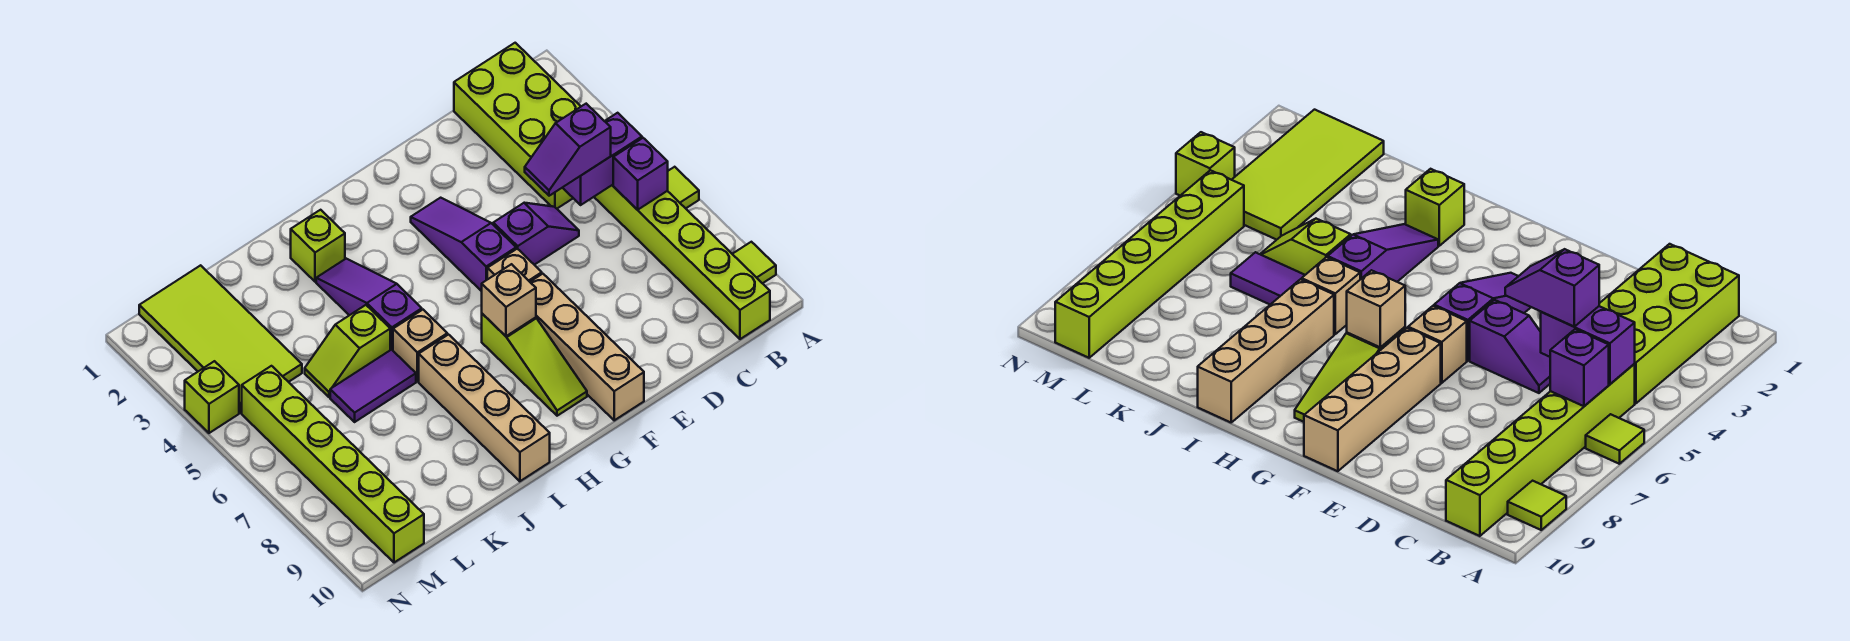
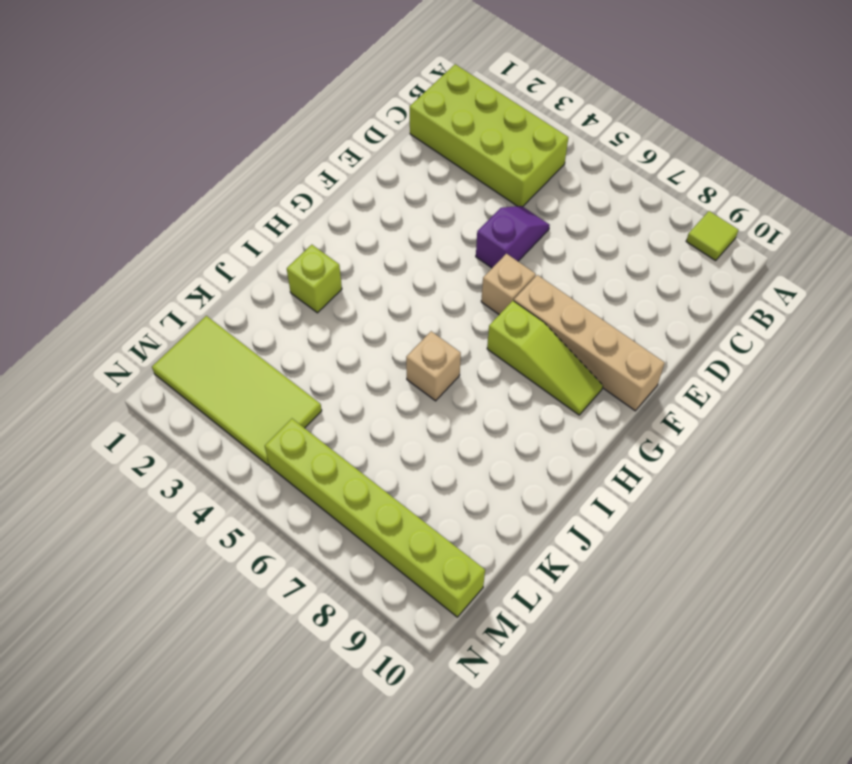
none -> lime 1x1 tile [668,167,699,208]
none -> lime 1x6 brick [594,185,770,339]
none -> purple 1x3 slope [411,198,516,291]

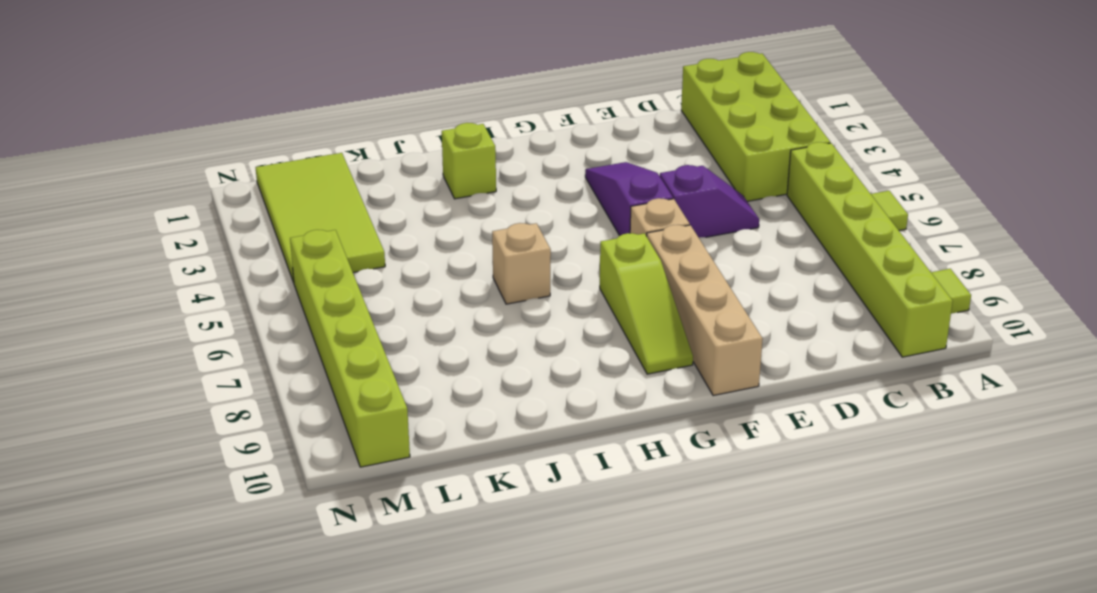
none -> purple 1x3 slope [316,259,422,350]
none -> tan 1x4 brick [419,335,550,481]
none -> lime 1x2 slope [305,305,390,397]

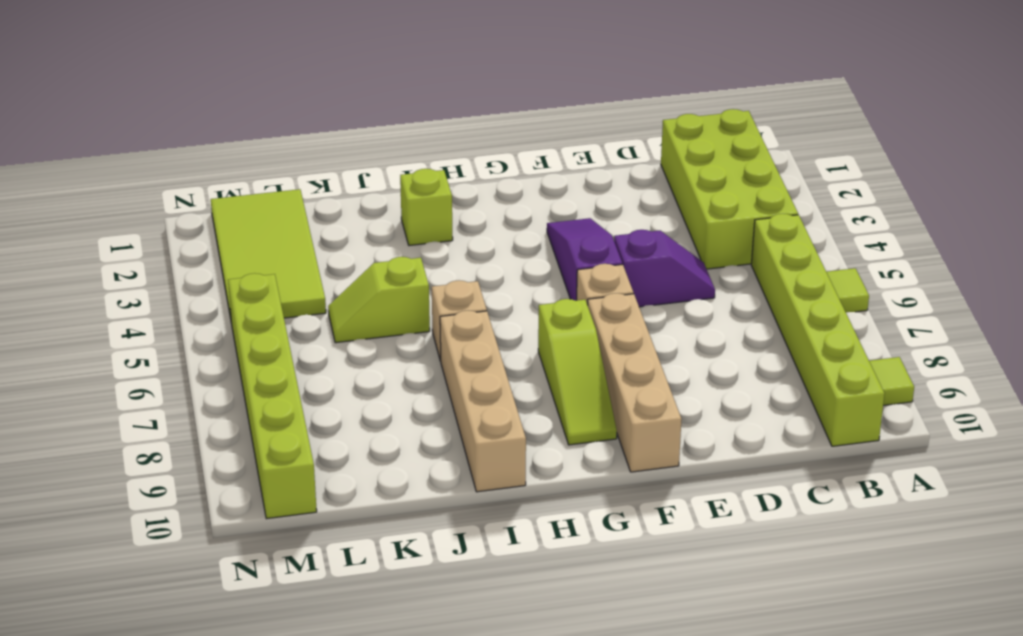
none -> purple 1x3 slope [316,259,422,350]
none -> purple 1x2 tile [330,350,416,422]
none -> lime 1x1 brick [185,361,239,433]

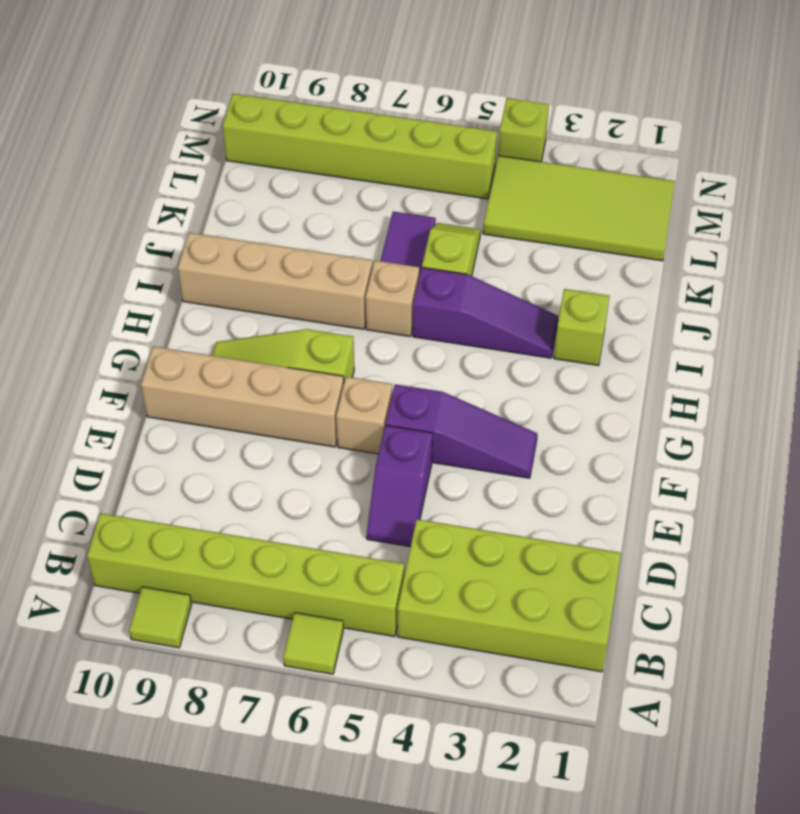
none -> purple 1x2 brick [563,113,642,205]
none -> purple 1x1 brick [613,138,668,210]
none -> tan 1x1 brick [482,264,536,336]

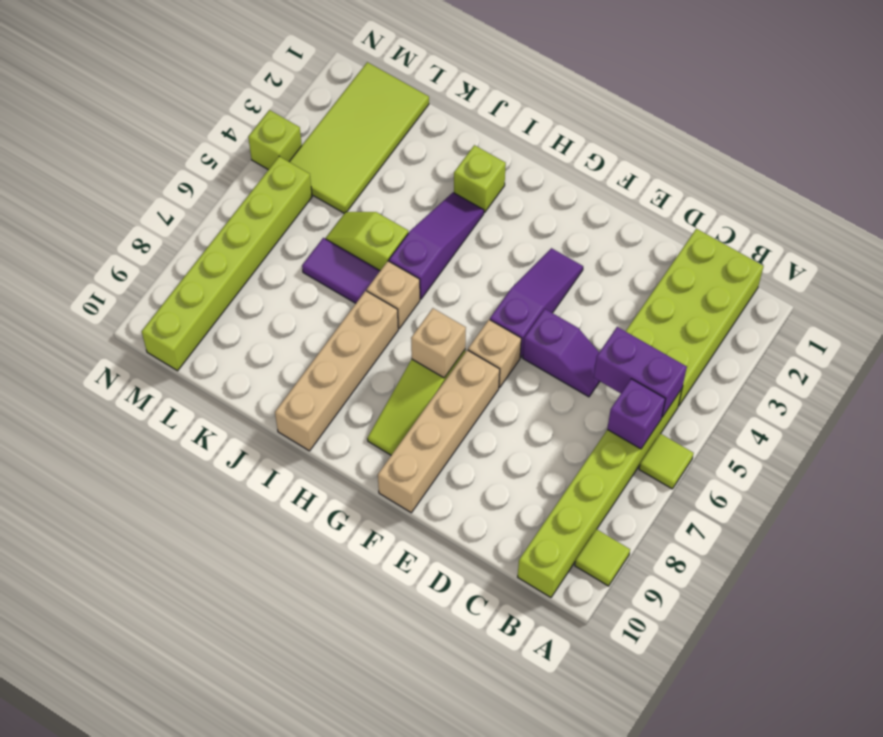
none -> purple 1x2 slope [525,104,611,196]

